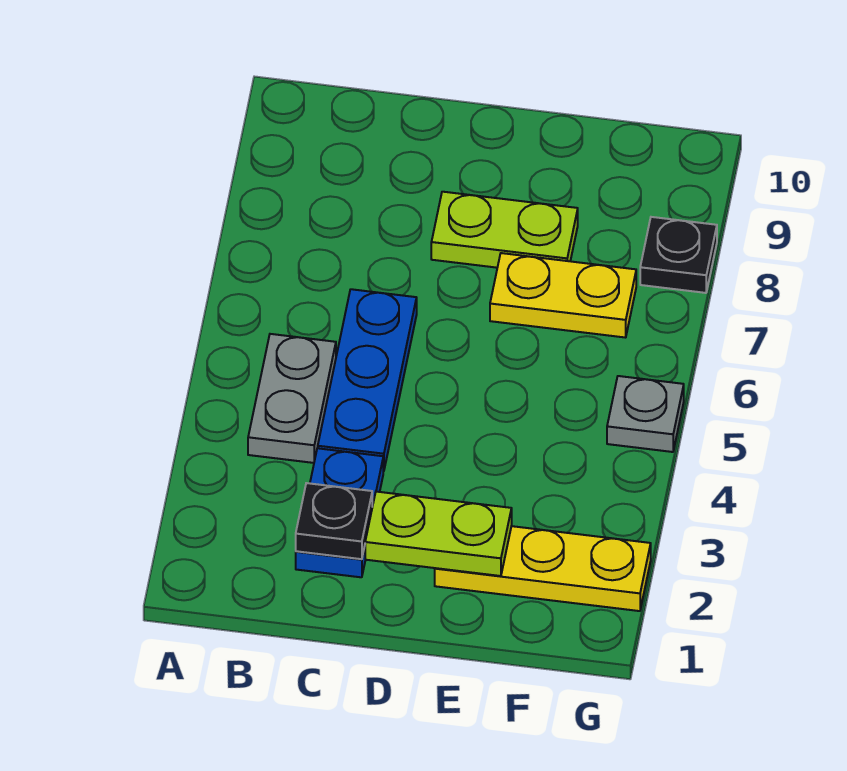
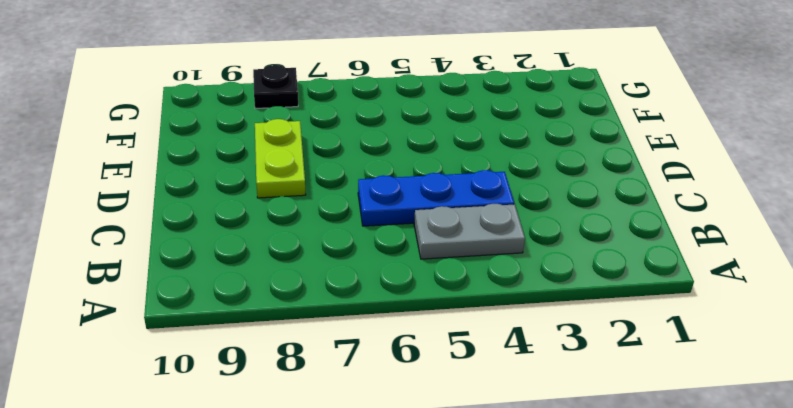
none -> blue 1x2 plate [296,448,383,577]
none -> yellow 1x3 plate [435,526,651,611]

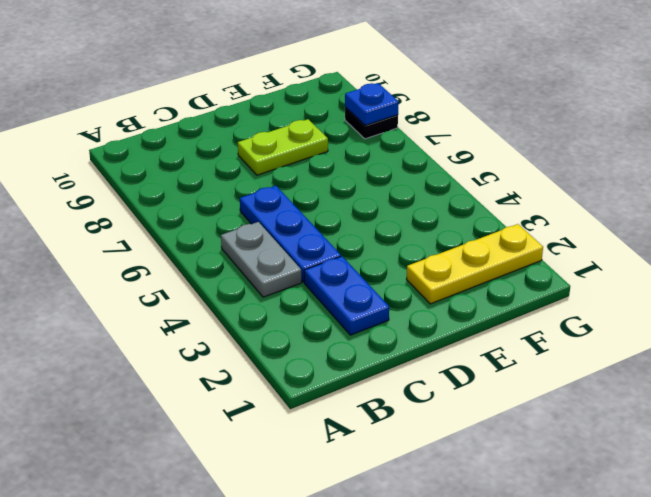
blue 1x1 plate [345,83,399,125] -> none
none -> yellow 1x2 plate [490,253,636,338]
none -> grey 1x1 plate [607,376,684,452]

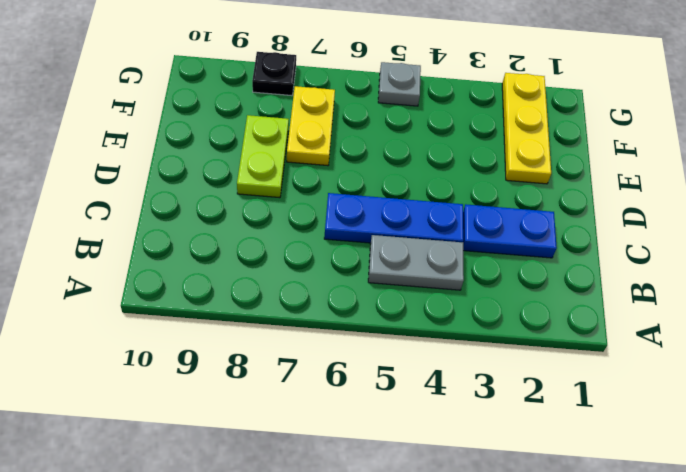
none -> black 1x1 plate [296,483,372,559]
none -> lime 1x2 plate [365,492,512,576]

